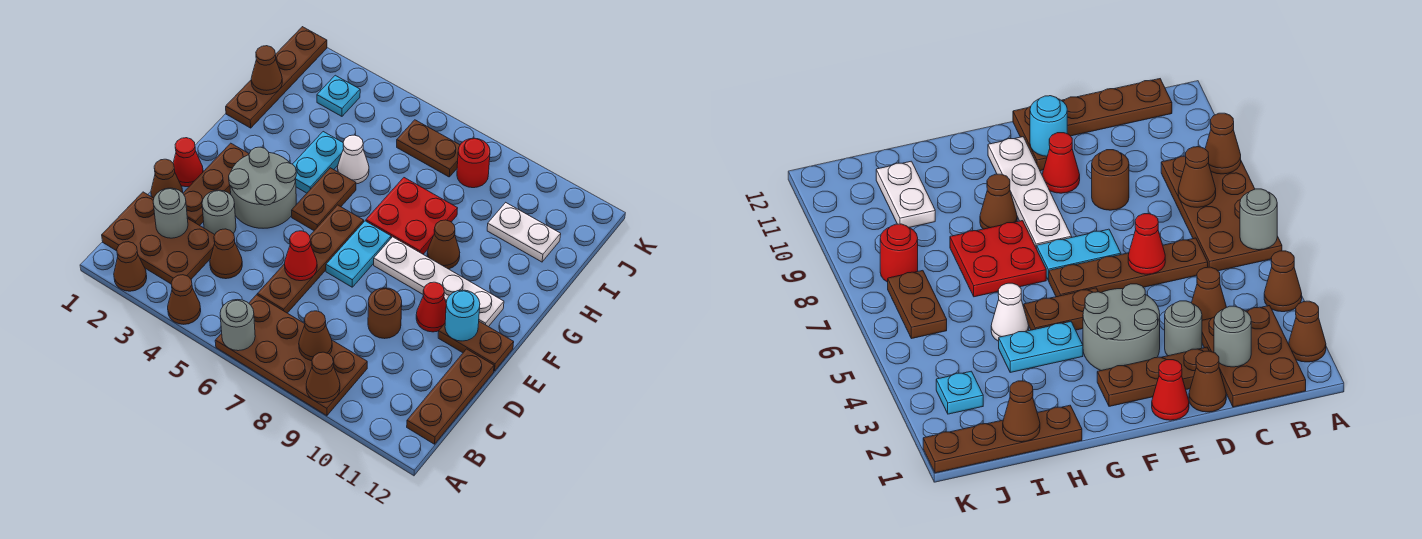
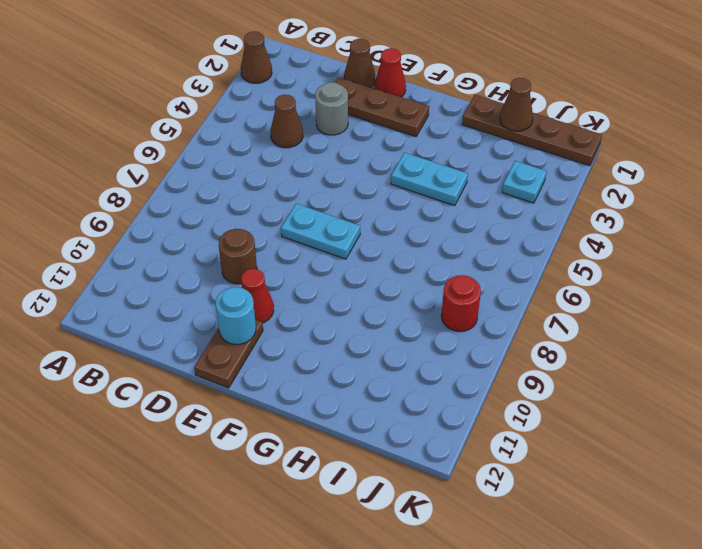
none -> brown 1x1 cone [168,275,201,324]
none -> brown 2x4 plate [215,295,367,416]
none -> brown 2x3 plate [102,192,215,284]
none -> brown 1x3 plate [407,349,494,444]

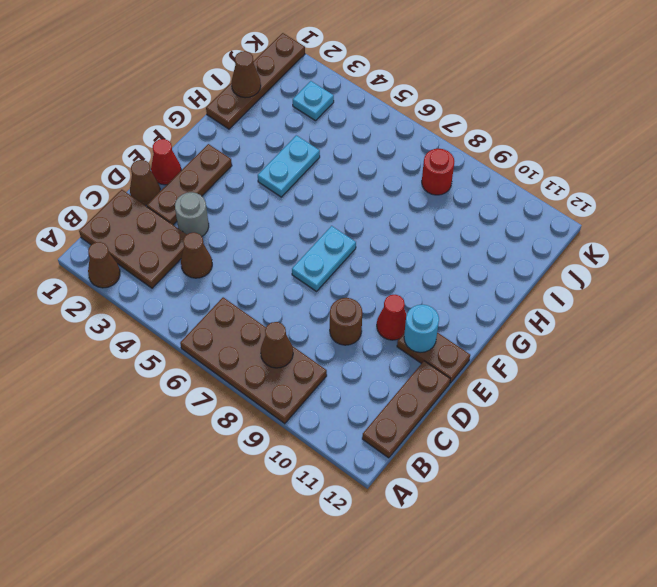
none -> brown 1x1 cone [168,275,201,324]
none -> brown 1x4 plate [258,205,364,313]
none -> grey 2x2 round brick [229,147,296,228]
none -> brown 1x2 plate [292,168,356,230]

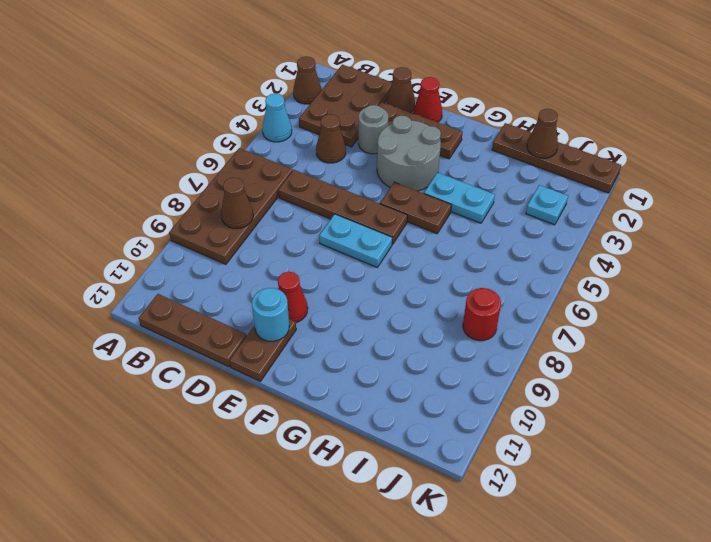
cyan 1x1 cone [262,93,292,142] -> brown 1x1 cone [168,275,201,324]
none -> brown 1x1 round brick [368,288,402,339]
none -> white 1x4 plate [374,237,504,327]
none -> red 2x2 plate [366,178,458,254]
none -> brown 1x1 cone [427,220,460,269]

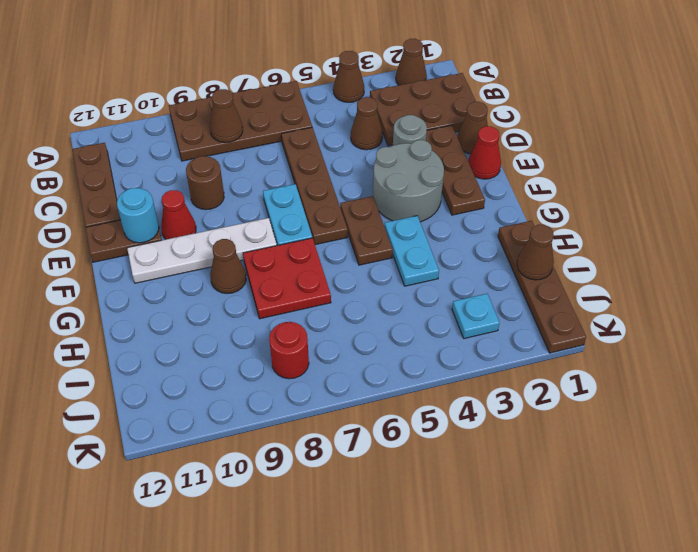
none -> white 1x1 cone [338,135,369,184]
none -> white 1x2 plate [487,203,561,262]
none -> brown 1x2 plate [397,120,460,177]
none -> grey 1x1 round brick [220,300,255,351]

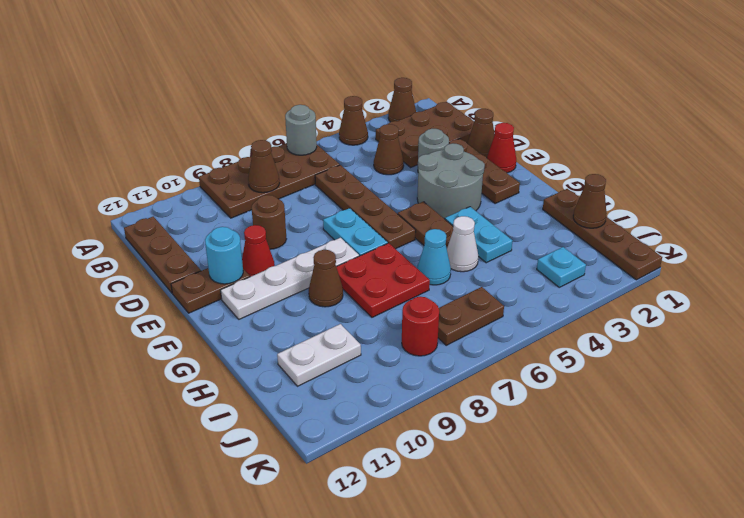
cyan 1x1 cone [417,229,451,285] -> none
none -> brown 1x1 cone [306,352,340,403]
none -> grey 1x1 round brick [153,188,188,238]
none -> red 1x1 cone [284,231,317,281]

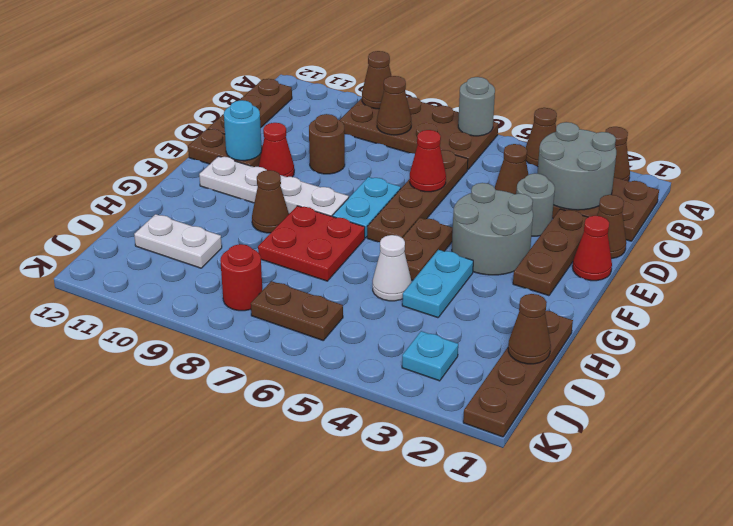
grey 2x2 round brick [537,122,616,210] -> grey 1x1 round brick [153,188,188,238]

